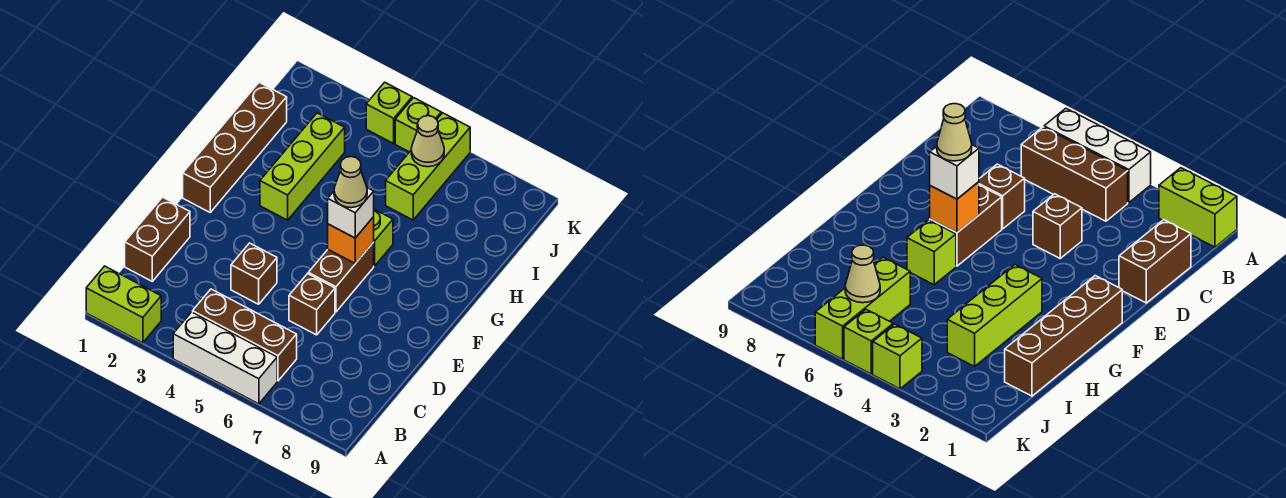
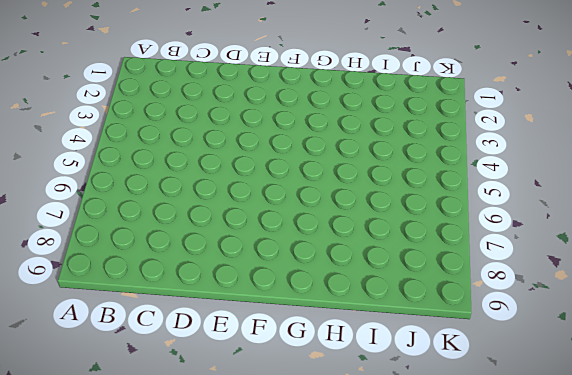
none -> lime 1x2 brick [86,266,161,343]
none -> white 1x3 brick [173,312,277,404]
none -> brown 1x3 brick [193,289,297,381]

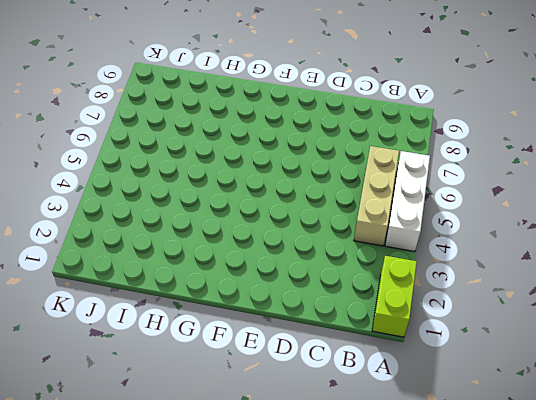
tan 1x3 brick [354,146,399,246] -> brown 1x3 brick [193,289,297,381]
none -> brown 1x2 brick [125,197,190,281]
none -> brown 1x1 brick [231,243,277,304]
none -> brown 1x1 brick [289,274,335,335]

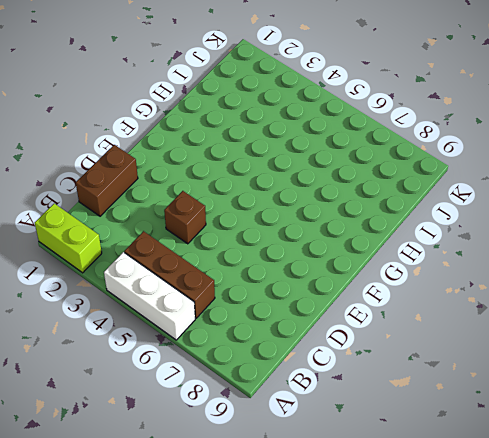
none -> brown 1x1 brick [289,274,335,335]
none -> brown 1x2 brick [308,242,374,312]
none -> brown 1x4 brick [183,82,287,212]

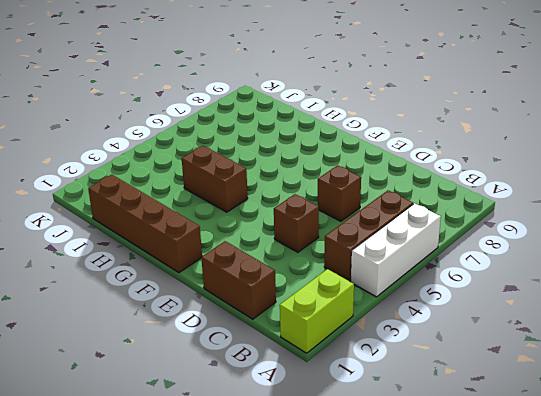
brown 1x2 brick [182,146,248,212] -> brown 1x2 brick moved to [308,242,374,312]
none -> lime 1x3 brick [260,113,345,220]
none -> lime 1x1 brick [374,209,393,266]
none -> lime 1x3 brick [386,113,470,220]

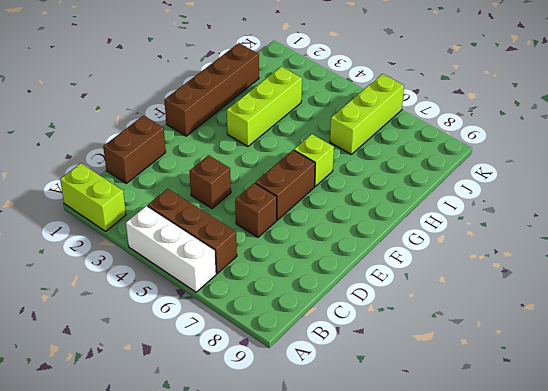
none -> lime 1x1 brick [366,82,412,143]
none -> lime 1x1 brick [395,98,441,152]
none -> orange 1x1 brick [328,217,374,263]

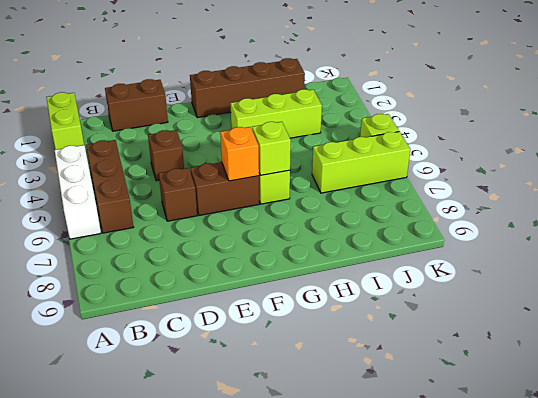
lime 1x1 brick [252,122,291,175] -> lime 1x1 brick moved to [366,82,412,143]
none -> tan 1x1 cone [411,116,444,167]
none -> white 1x1 brick [328,188,374,238]
none -> tan 1x1 cone [334,156,367,208]

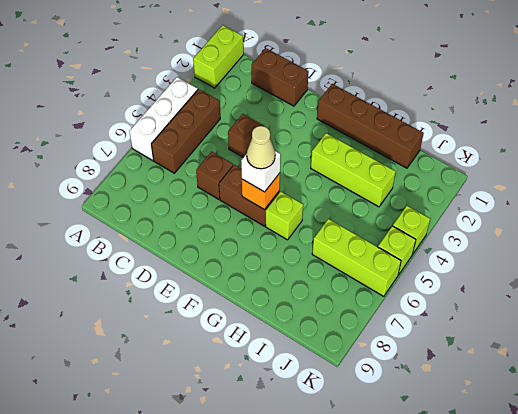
none -> tan 1x1 cone [411,116,444,167]

